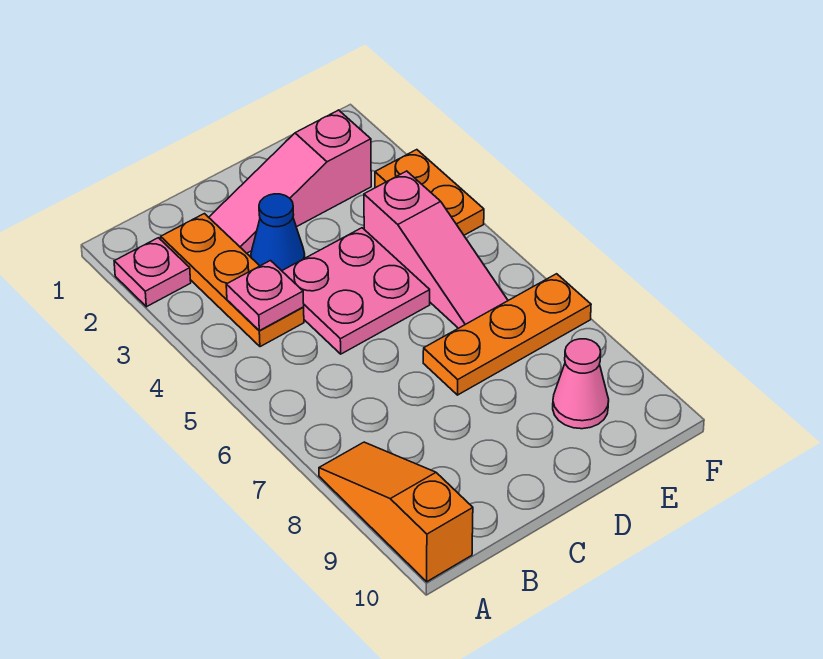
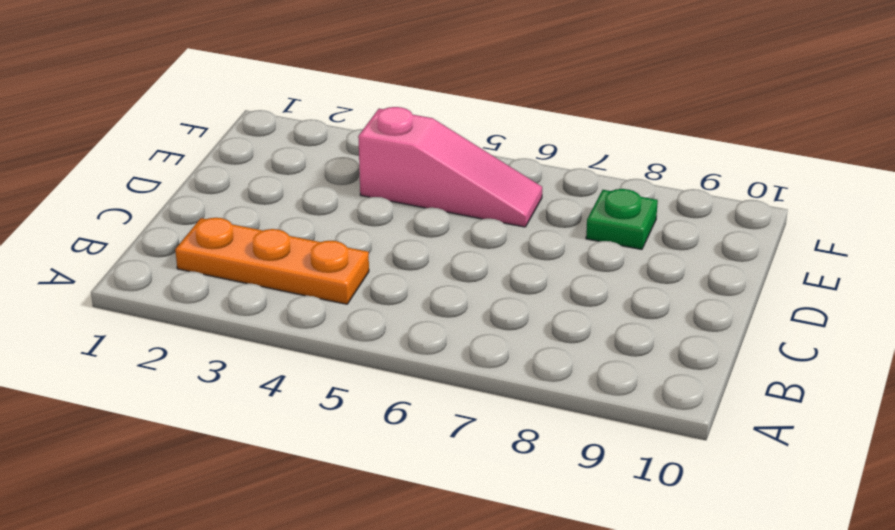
green 1x1 plate [586,189,658,250] -> none
none -> pink 1x1 plate [114,238,191,307]
none -> orange 1x3 slope [319,442,473,582]

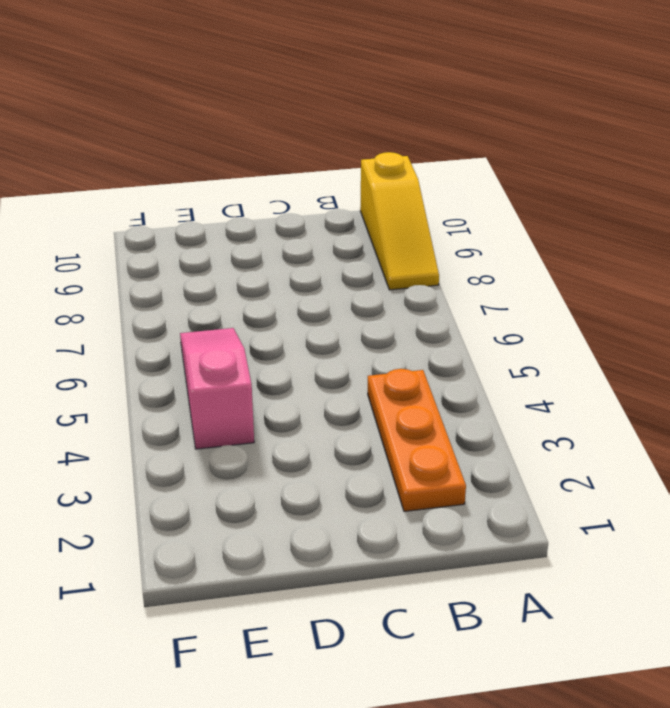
yellow 1x3 slope [360,152,439,290] -> orange 1x3 slope [319,442,473,582]
none -> pink 1x1 plate [114,238,191,307]
none -> pink 1x3 slope [209,110,371,253]

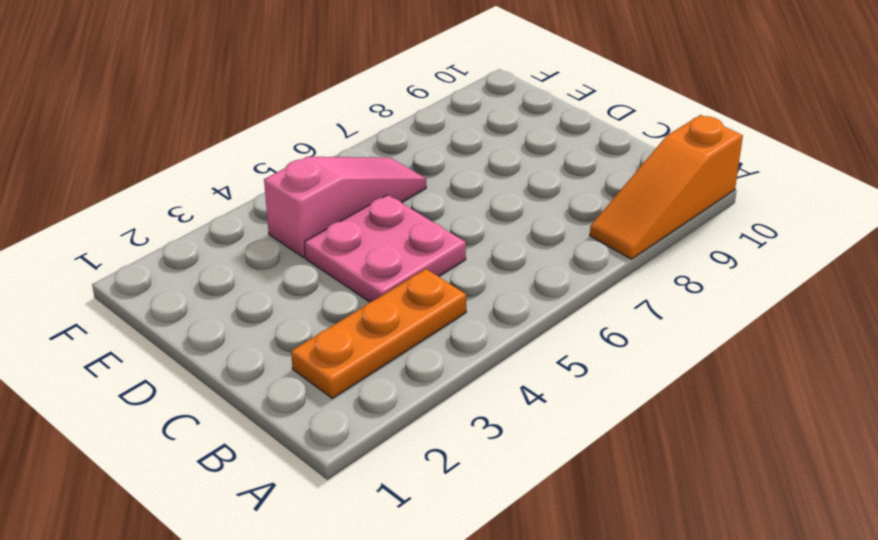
none -> pink 1x1 plate [114,238,191,307]
none -> pink 1x3 slope [209,110,371,253]

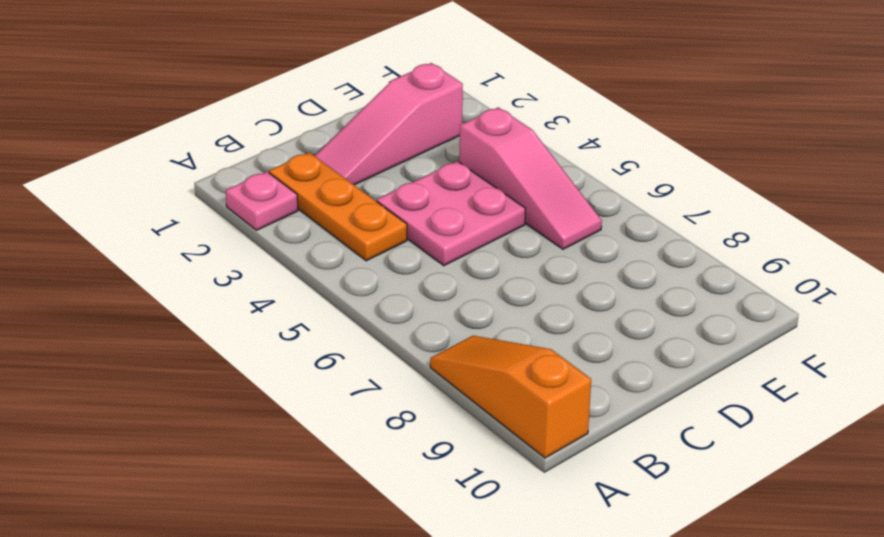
none -> blue 1x1 cone [251,194,305,271]
none -> orange 1x3 plate [423,274,591,395]

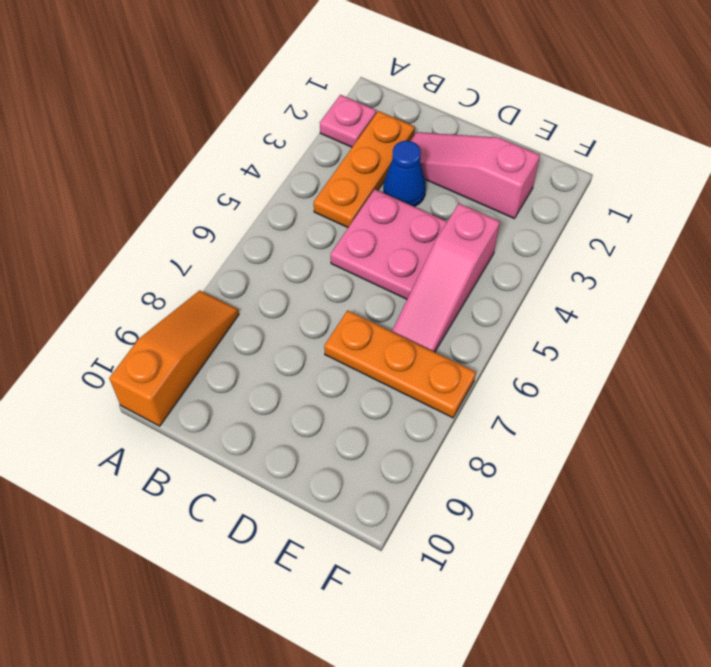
none -> pink 1x1 cone [553,339,609,429]
none -> orange 1x2 plate [375,150,484,235]

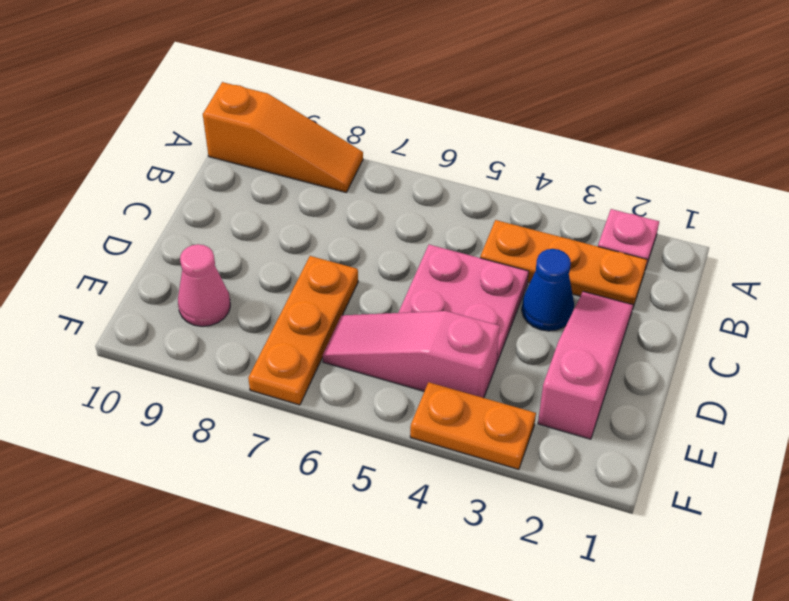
none -> pink 1x1 plate [226,261,304,331]

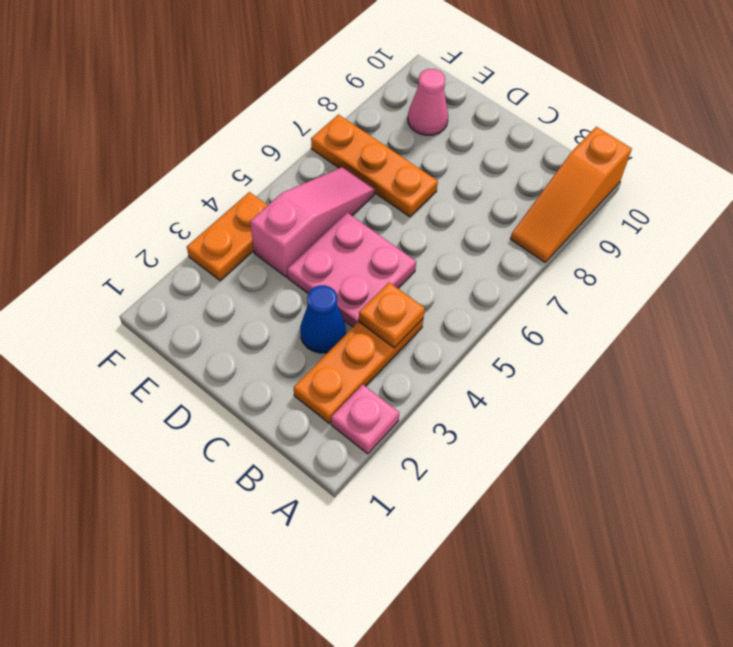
orange 1x1 plate [359,282,425,348] -> pink 1x1 plate [226,261,304,331]
none -> pink 1x3 slope [209,110,371,253]

